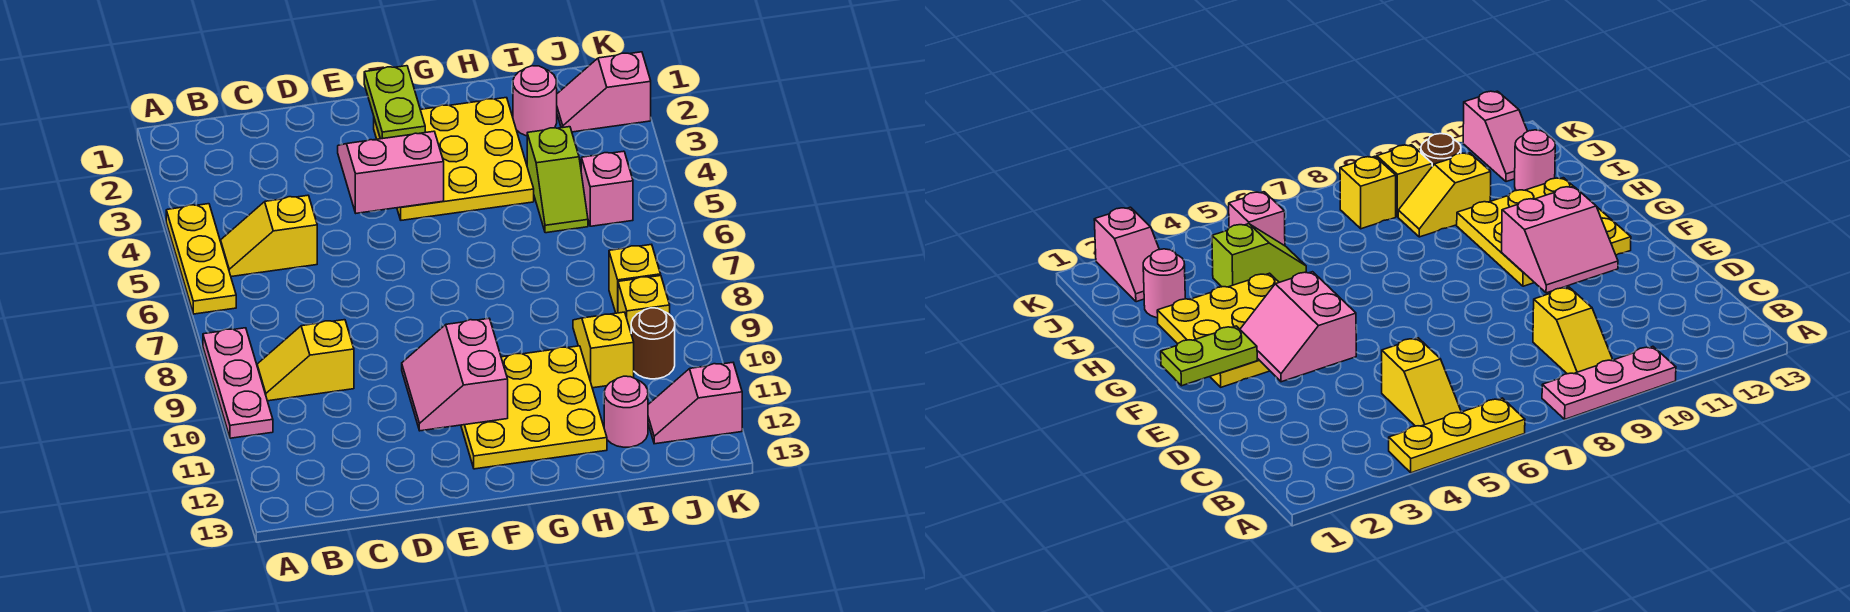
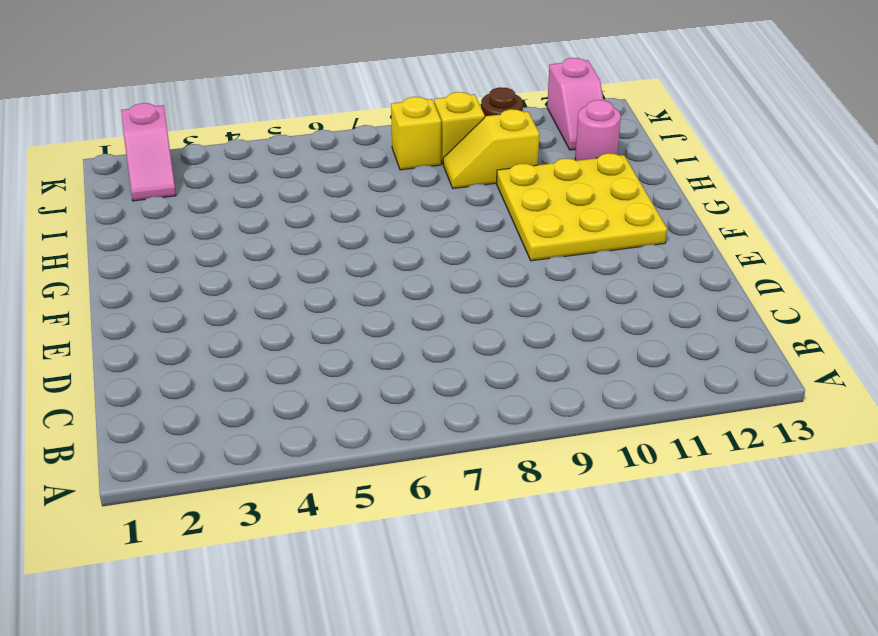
none -> yellow 1x3 plate [166,204,236,314]
none -> pink 1x3 plate [203,328,273,438]
none -> yellow 1x2 slope [221,195,317,277]

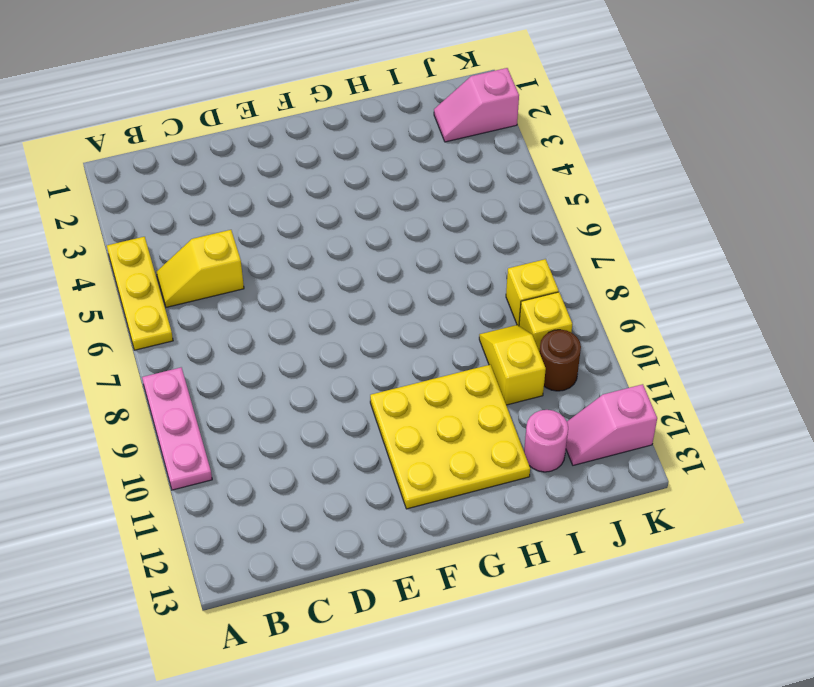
none -> yellow 1x2 slope [257,320,354,401]
none -> yellow 3x3 plate [374,98,534,220]
none -> pink 1x1 round brick [513,66,557,136]

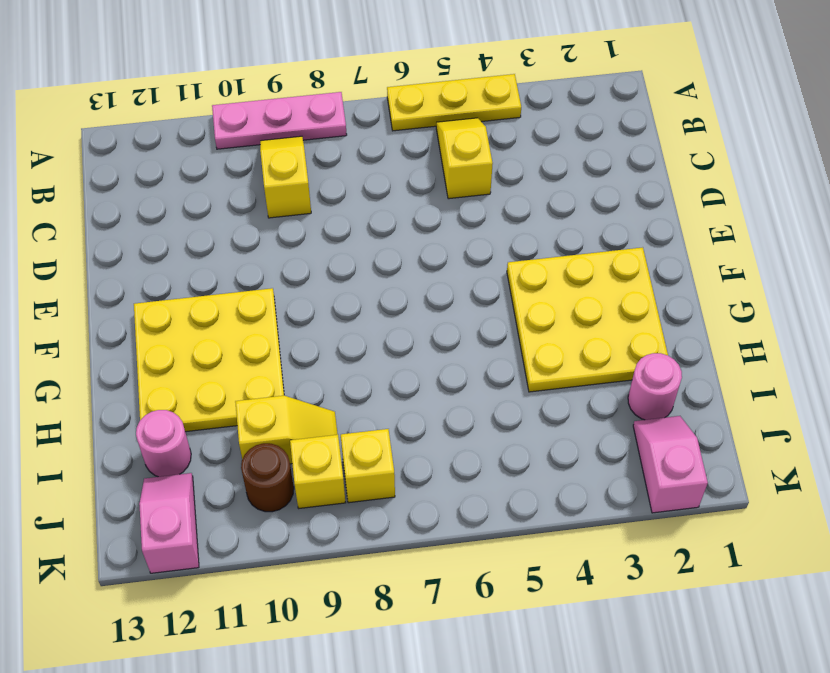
none -> lime 1x2 slope [527,127,588,233]
none -> pink 1x1 brick [581,151,633,226]
none -> pink 2x2 slope [338,131,444,213]

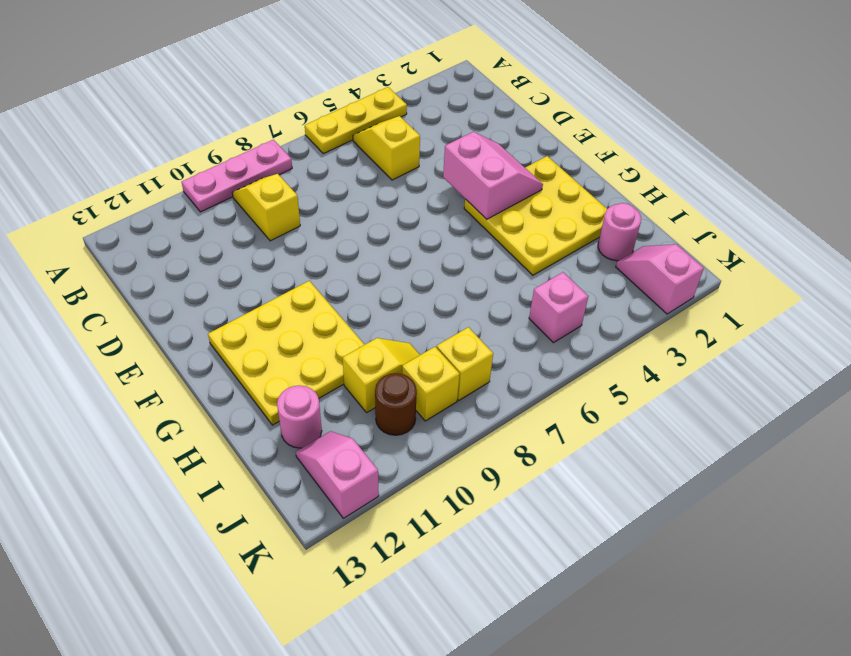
none -> lime 1x2 slope [527,127,588,233]
none -> pink 2x2 slope [402,319,508,431]
none -> lime 1x2 plate [364,66,425,139]

